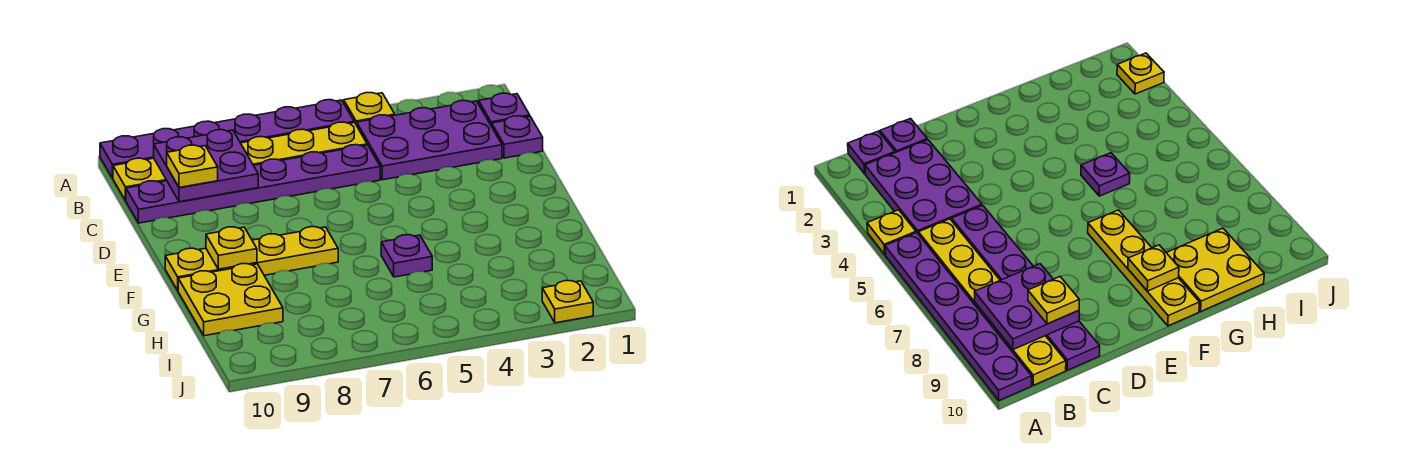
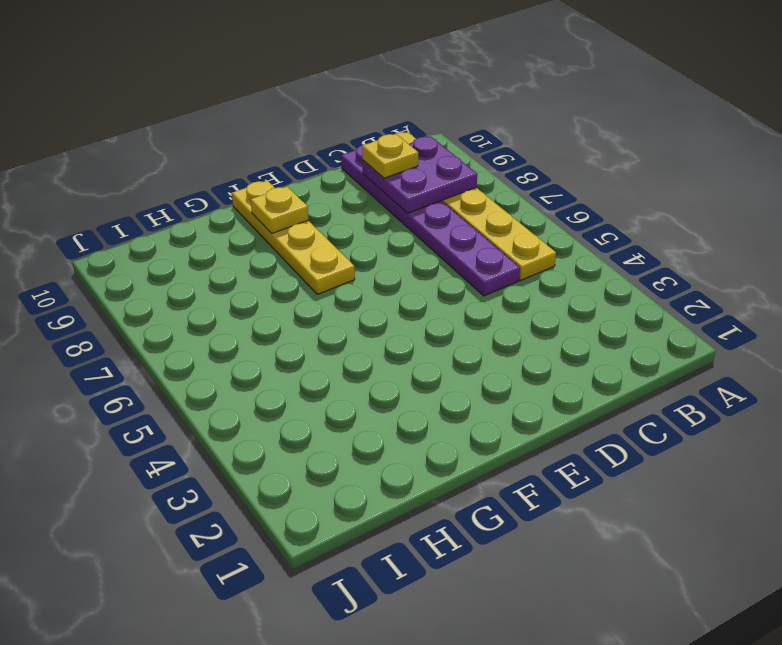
none -> yellow 1x1 plate [344,93,395,125]
none -> purple 1x6 plate [100,100,354,178]
none -> purple 1x1 plate [479,93,530,126]

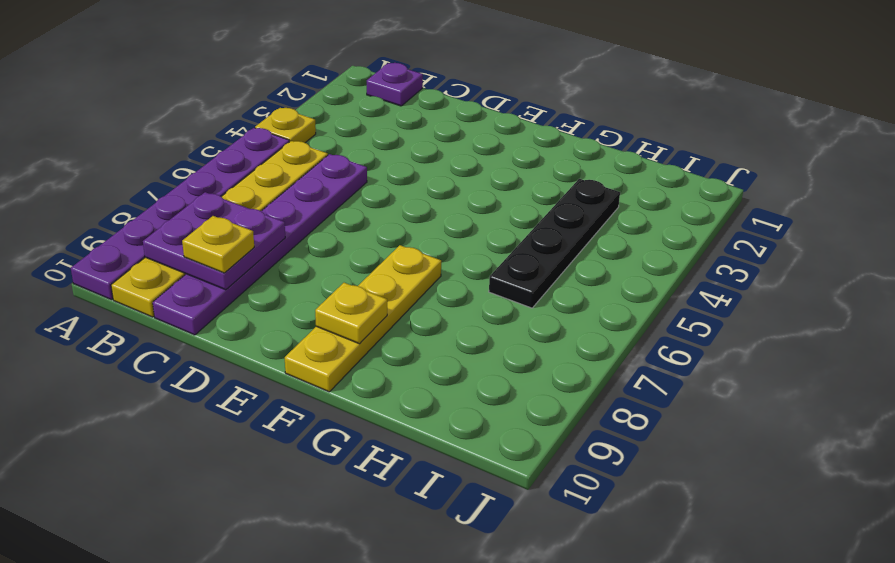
black 1x4 plate [489,179,620,308] -> none
none -> purple 2x3 plate [357,101,502,180]
none -> purple 1x1 plate [492,116,543,158]
none -> purple 1x1 plate [381,235,432,277]

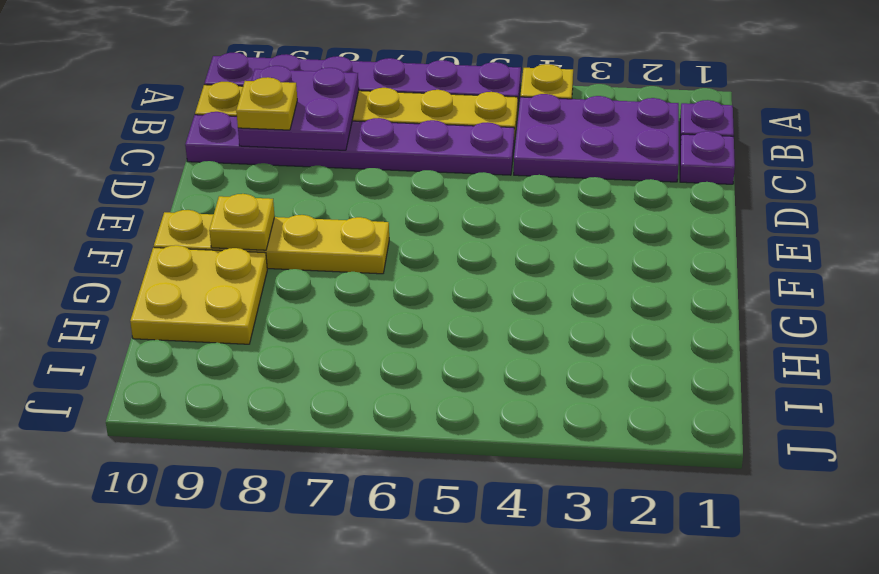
none -> purple 1x1 plate [381,235,432,277]
none -> yellow 1x1 plate [542,281,593,323]

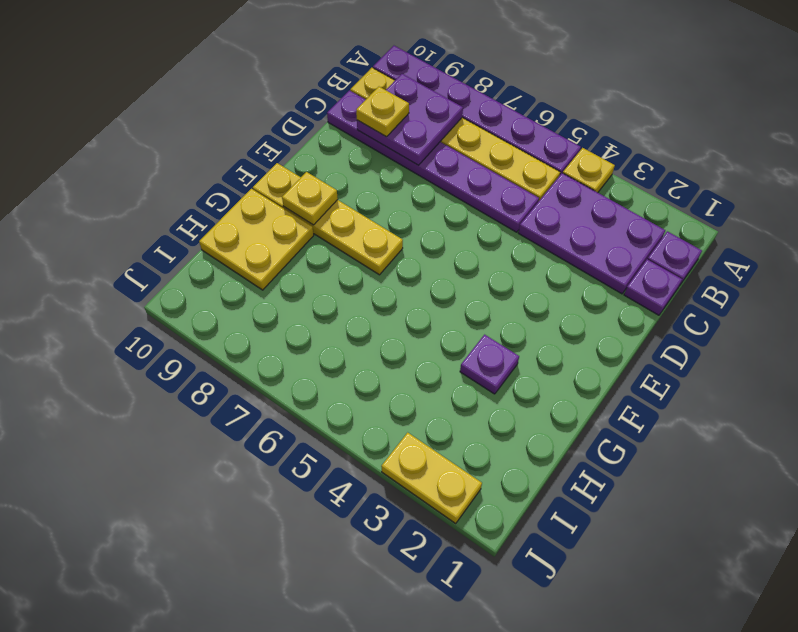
purple 1x1 plate [460,335,519,394] -> purple 1x1 plate moved to [381,235,432,277]
yellow 1x2 plate [381,433,482,523] -> yellow 1x1 plate [542,281,593,323]

